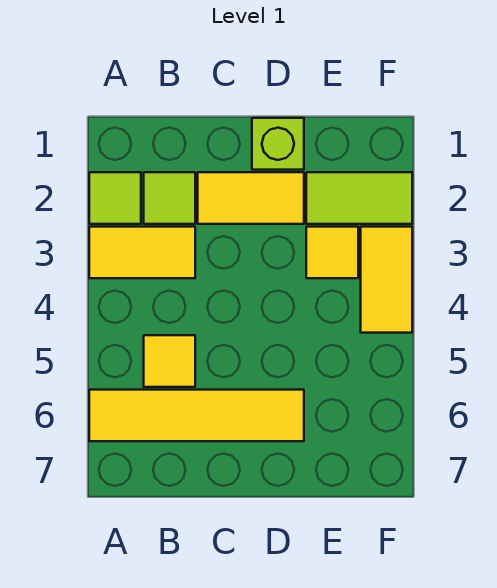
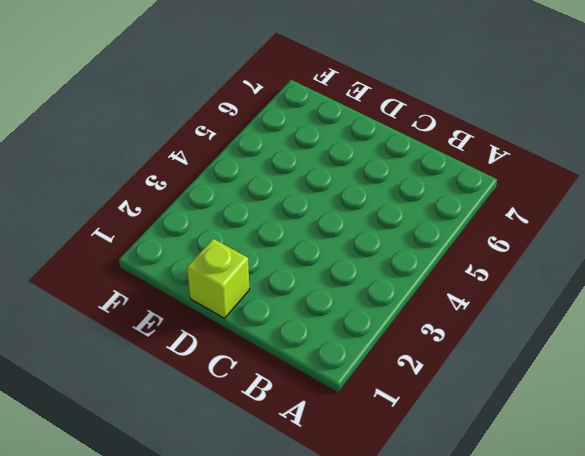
none -> lime 1x1 tile [89,172,141,224]
none -> yellow 1x2 tile [89,227,195,278]

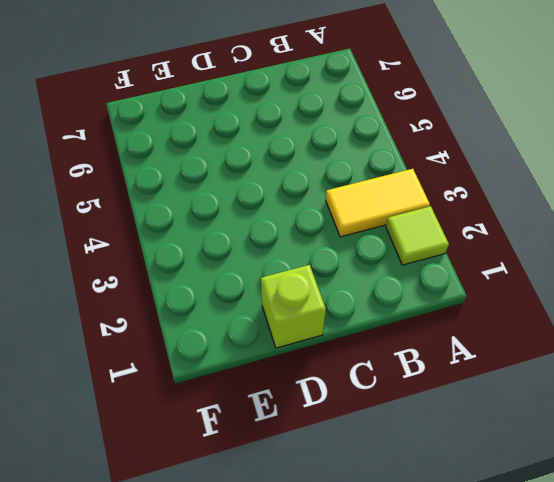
none -> yellow 1x4 tile [89,390,304,441]
none -> lime 1x1 tile [144,172,195,224]

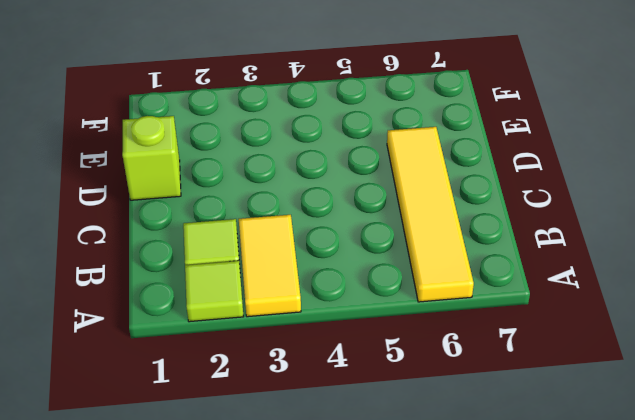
none -> yellow 1x1 tile [144,335,195,387]
none -> yellow 1x2 tile [198,172,304,224]

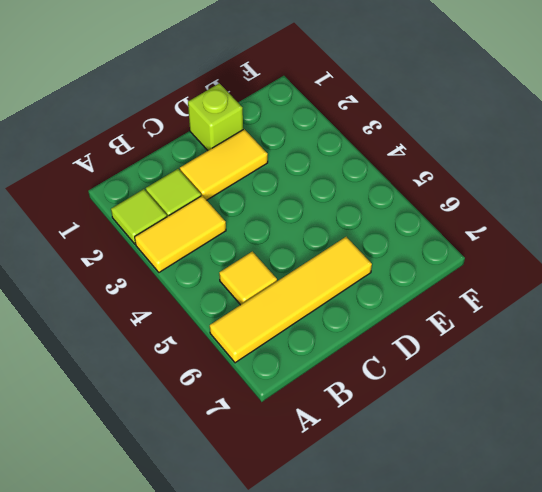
none -> lime 1x2 tile [306,172,412,224]
none -> yellow 1x1 tile [306,227,358,278]

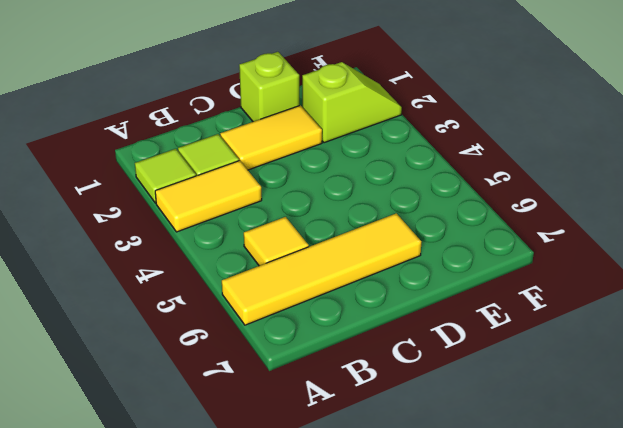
lime 1x2 slope [302,62,402,143] -> lime 1x2 tile [306,172,412,224]
none -> yellow 1x1 tile [306,227,358,278]
none -> yellow 1x2 tile [361,227,412,333]

